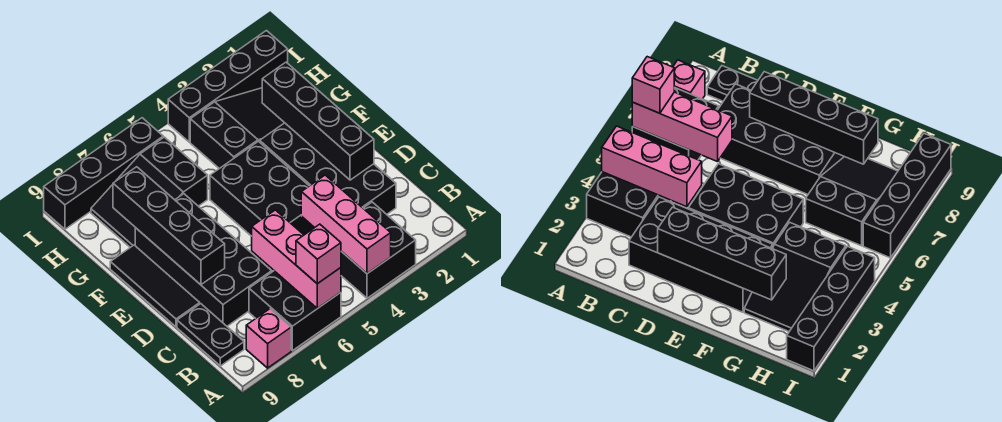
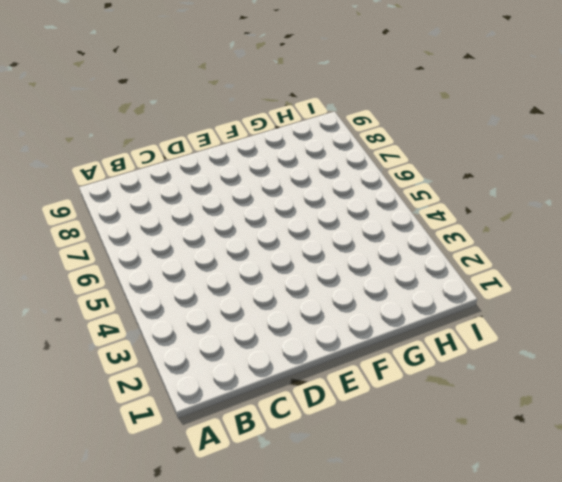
none -> black 2x2 brick [341,202,416,298]
none -> black 2x2 brick [249,271,341,351]
none -> pink 1x1 brick [246,309,291,368]

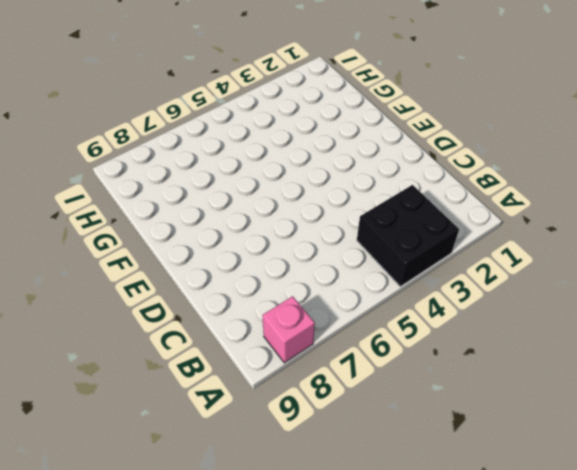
none -> black 2x2 brick [249,271,341,351]
none -> black 1x2 plate [177,304,244,366]
none -> black 2x4 brick [260,123,396,214]

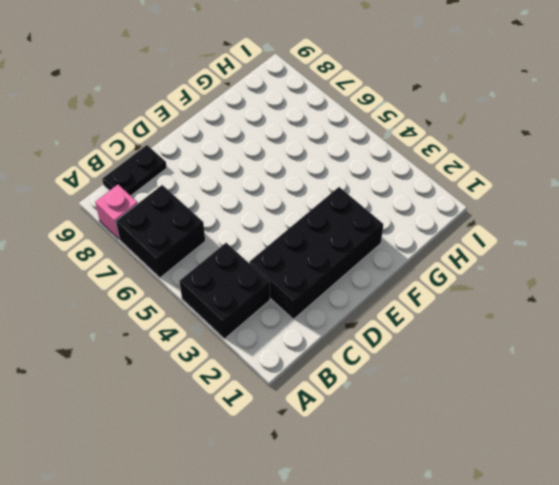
none -> black 2x4 brick [135,194,272,326]
none -> black 2x3 brick [210,141,314,236]
none -> black 1x3 tile [110,245,200,327]

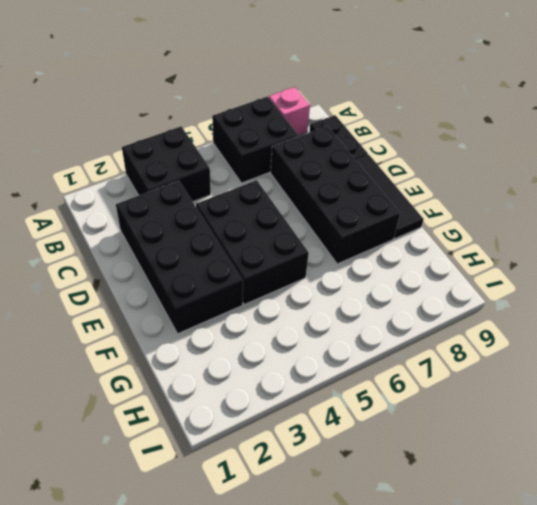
none -> black 2x3 slope [190,88,284,169]
none -> black 2x3 slope [91,137,208,247]
none -> black 1x4 brick [168,31,288,142]

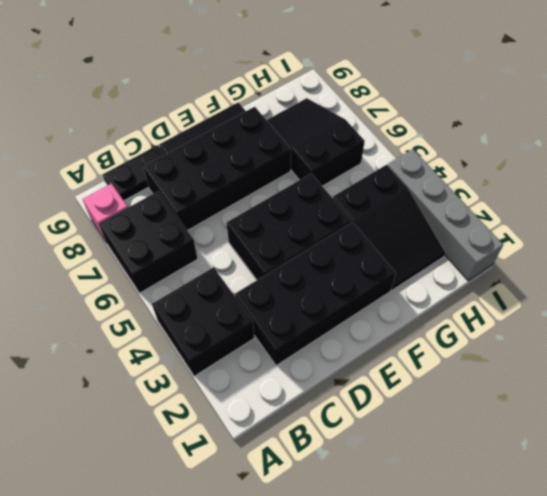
grey 1x4 brick [387,149,503,281] -> black 1x4 brick [168,31,288,142]
none -> black 1x4 brick [44,118,163,229]
none -> pink 1x3 brick [301,175,391,274]
none -> pink 1x3 brick [252,210,341,308]

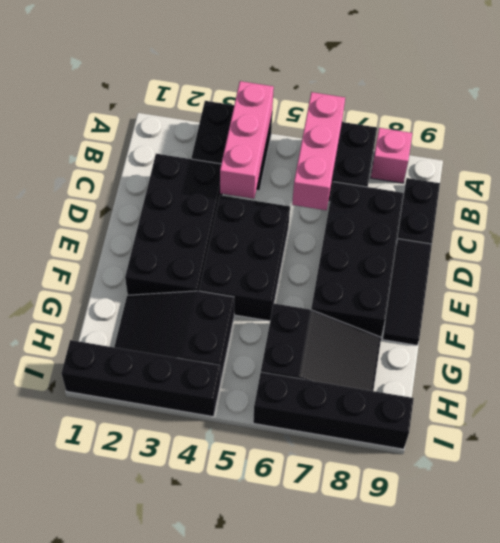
none -> black 1x4 brick [262,62,374,180]
none -> black 1x4 brick [113,167,225,285]
none -> pink 1x1 brick [296,224,341,284]

